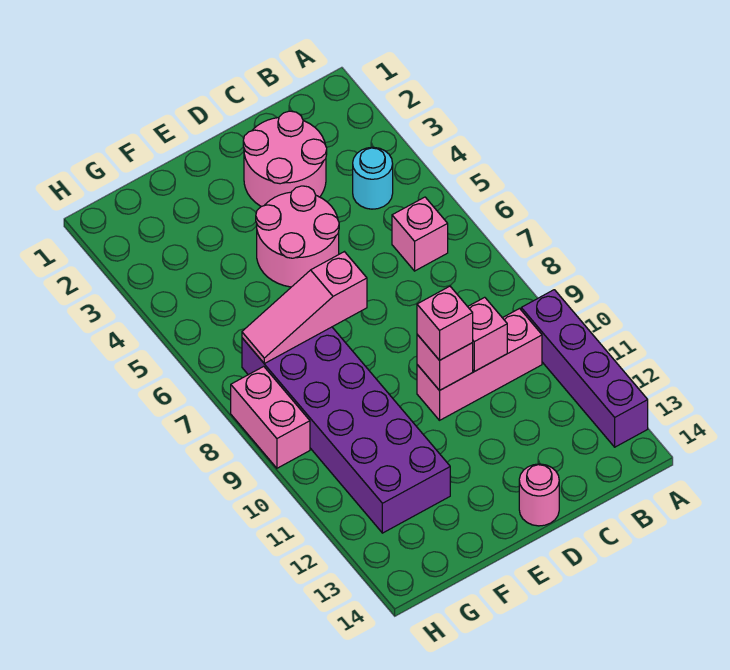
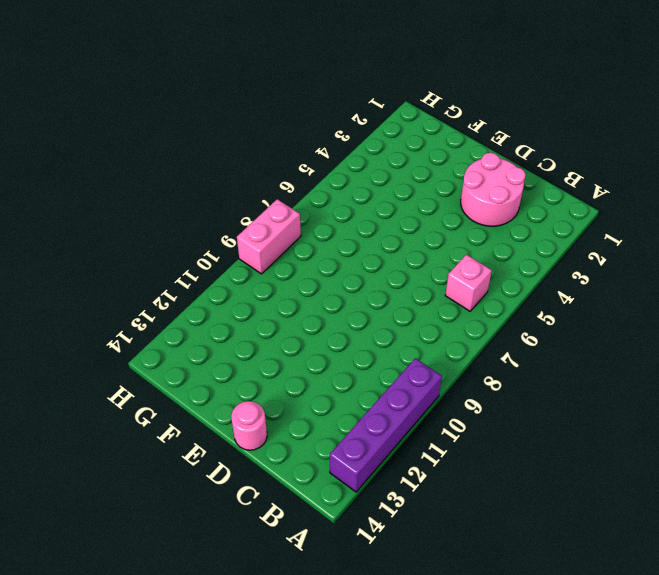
none -> cyan 1x1 round brick [353,147,393,209]
none -> pink 1x3 brick [417,309,542,420]
none -> pink 2x2 round brick [256,186,339,287]

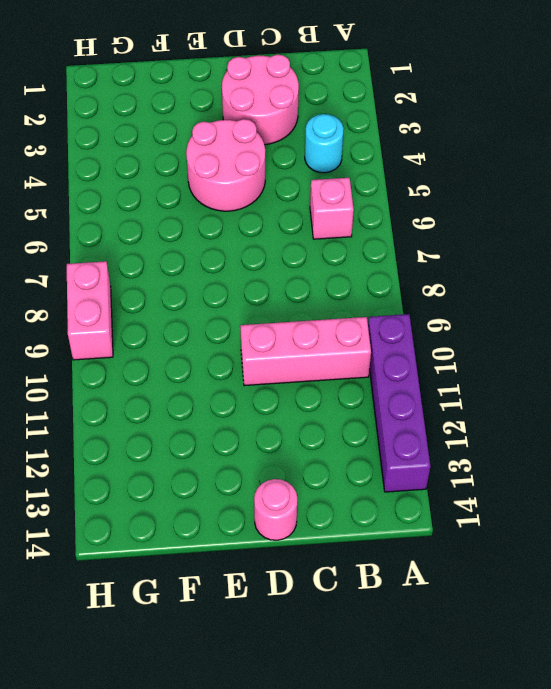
none -> purple 2x6 brick [242,327,450,533]
none -> pink 1x1 brick [468,297,507,371]
none -> pink 1x1 brick [417,335,473,390]

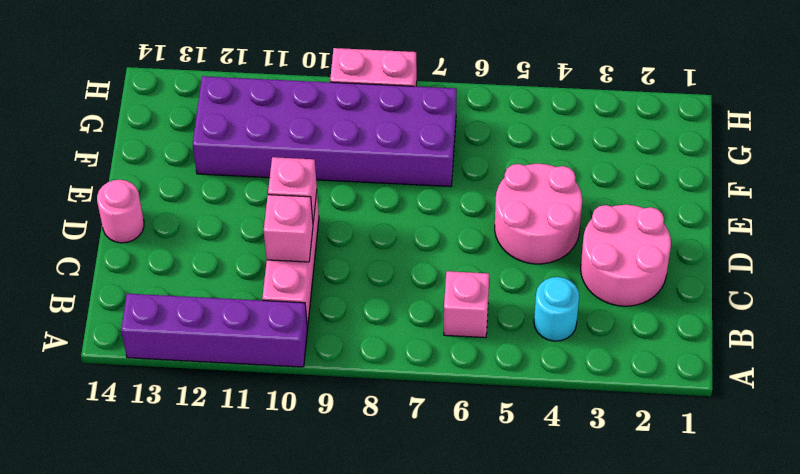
none -> pink 1x3 slope [242,252,367,364]
none -> pink 1x1 brick [417,286,473,360]

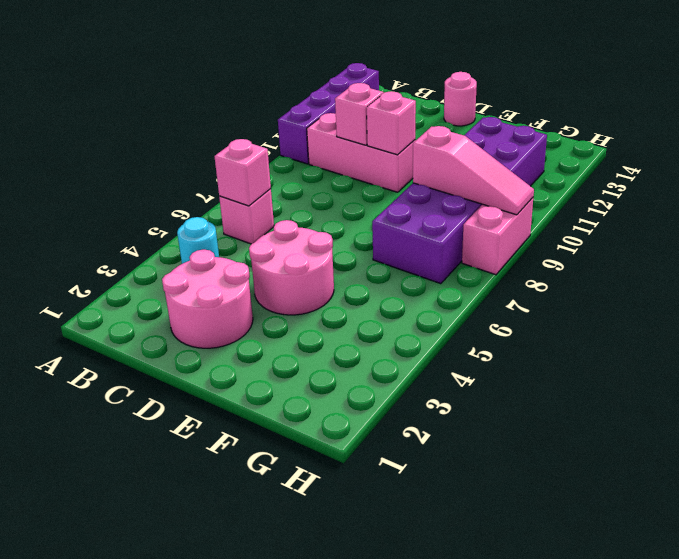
pink 1x1 brick [214,139,271,206] -> pink 1x1 brick moved to [417,286,473,360]
pink 1x3 slope [413,126,534,215] -> pink 1x3 slope moved to [242,252,367,364]

